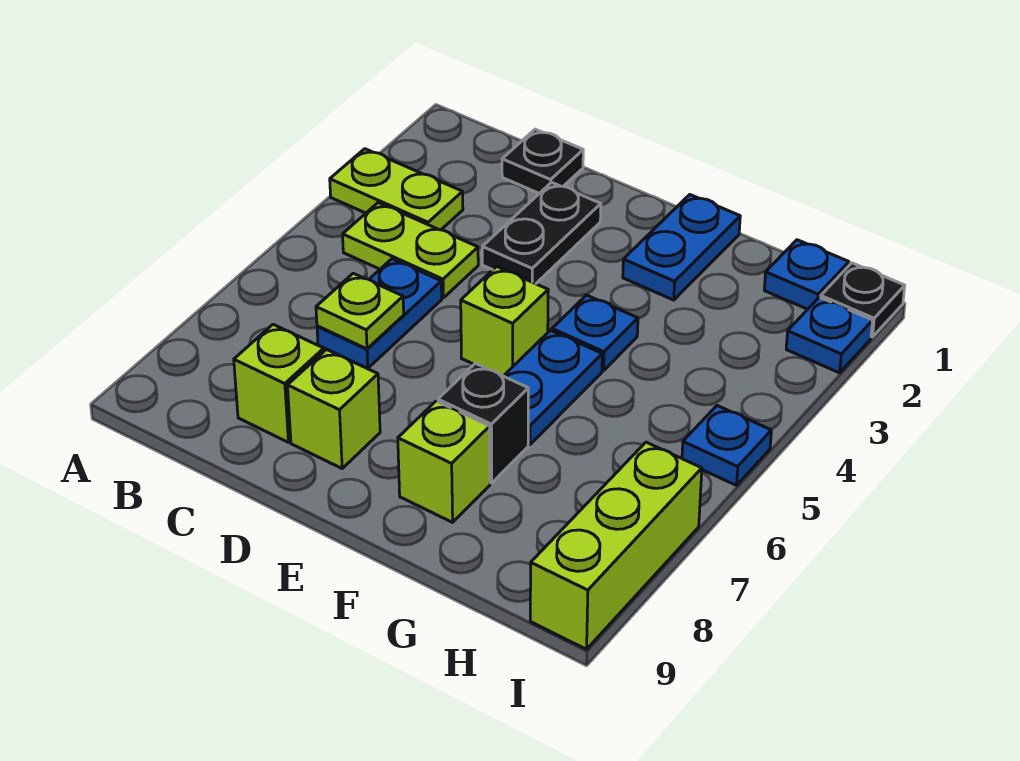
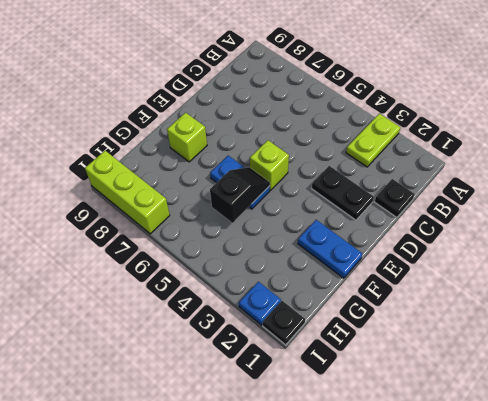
black 1x2 slope [210,167,270,223] -> none
none -> lime 1x2 plate [343,203,478,298]
none -> blue 1x2 plate [317,259,442,368]
none -> lime 1x1 brick [234,325,324,442]

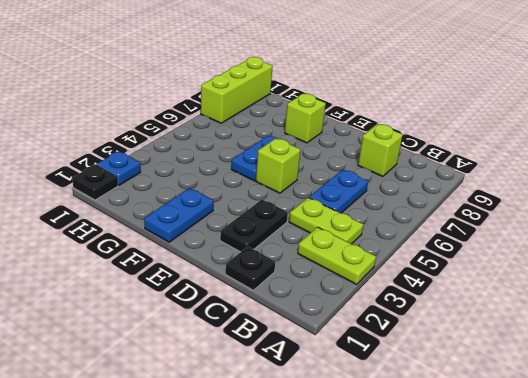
none -> lime 1x1 brick [288,349,380,468]
none -> blue 1x1 plate [552,295,638,371]
none -> black 1x1 brick [438,363,528,483]

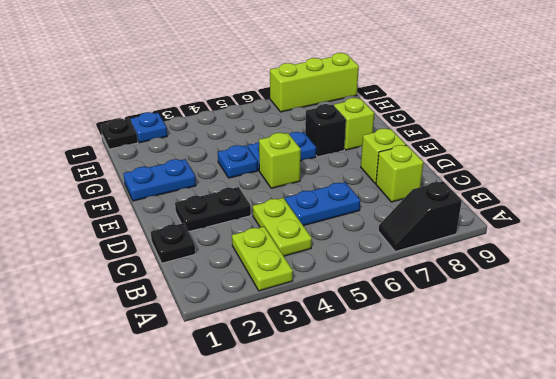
black 1x2 slope [378,181,462,252] -> none
none -> blue 1x1 plate [764,240,849,309]
none -> blue 1x1 plate [682,406,771,485]
none -> lime 1x1 plate [316,273,404,349]

